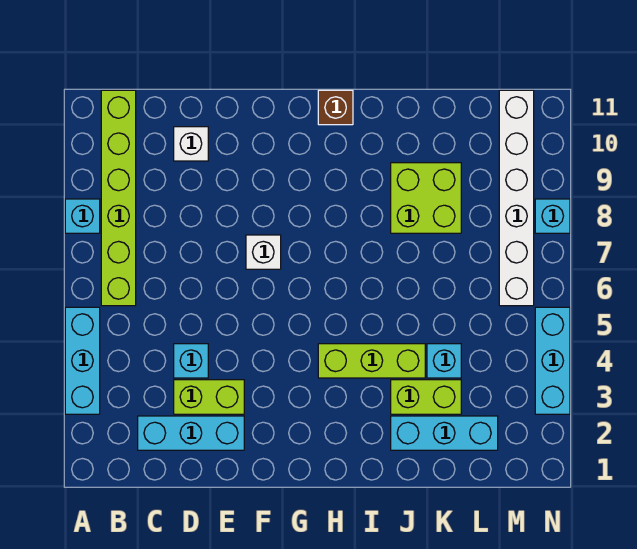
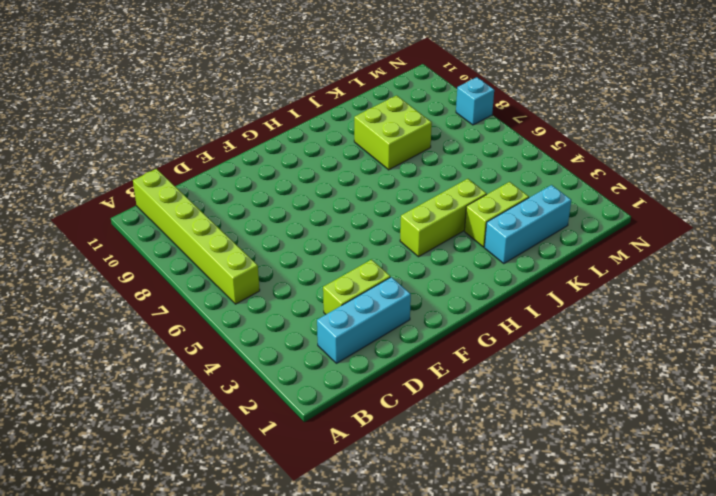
none -> cyan 1x3 brick [65,307,100,414]
none -> cyan 1x1 brick [65,199,100,233]
none -> cyan 1x1 brick [174,344,208,378]

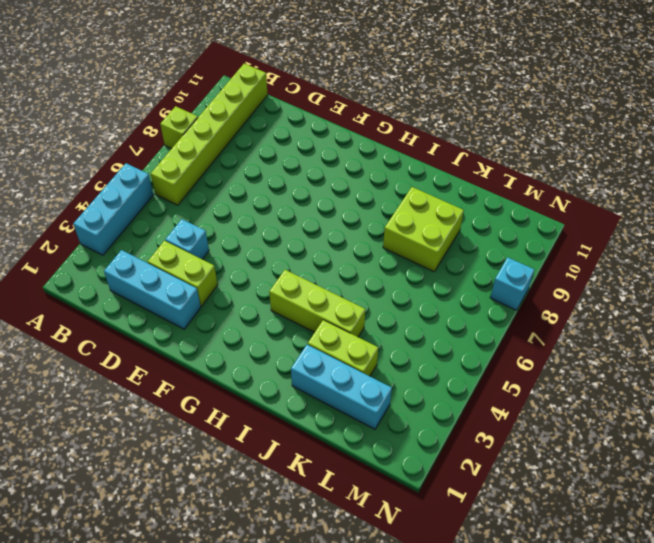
lime 1x1 brick [160,106,198,149] -> cyan 1x1 brick [65,199,100,233]
none -> white 1x1 brick [174,127,208,161]
none -> white 1x1 brick [246,235,281,269]
none -> brown 1x1 brick [318,90,353,125]

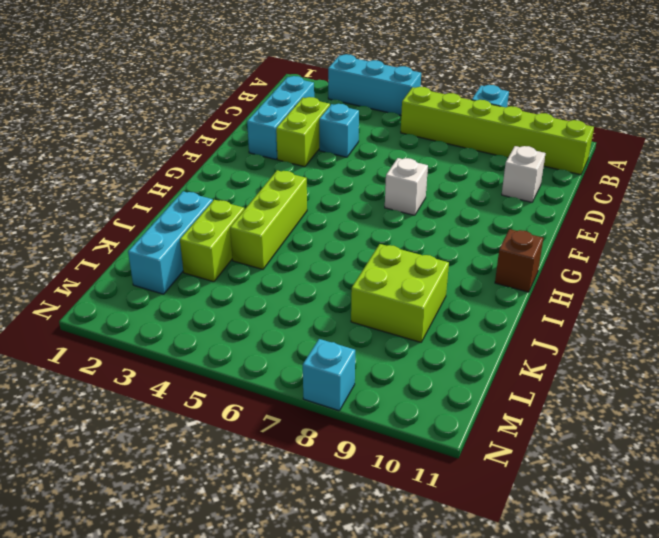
none -> cyan 1x1 brick [427,344,461,378]
none -> white 1x6 brick [499,90,534,306]
none -> cyan 1x3 brick [535,307,570,414]

